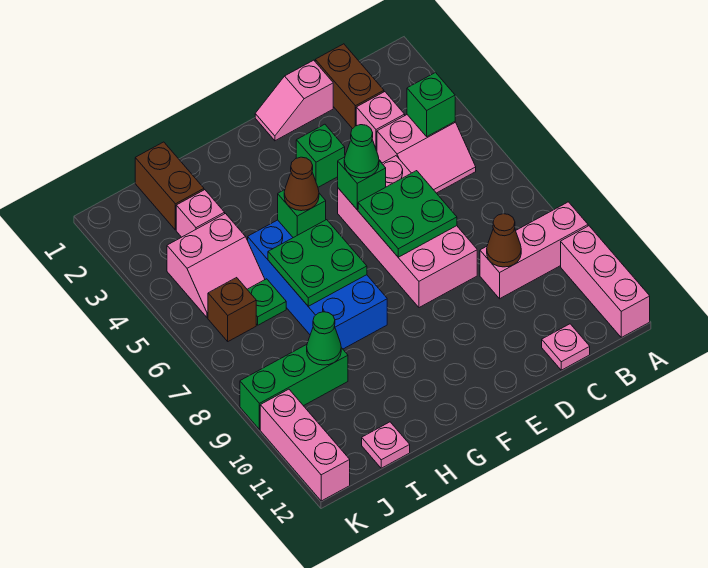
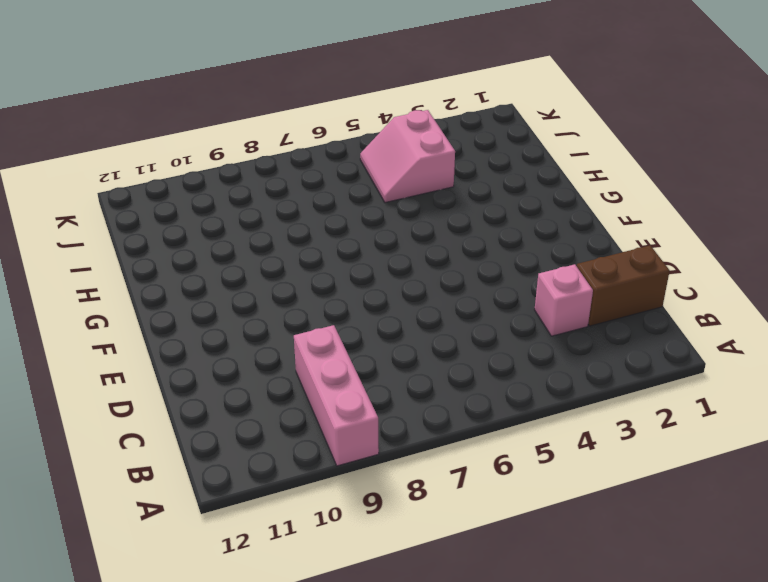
none -> pink 1x3 brick [561,226,650,337]
none -> pink 2x2 slope [377,115,476,193]
none -> pink 1x1 plate [542,324,590,370]

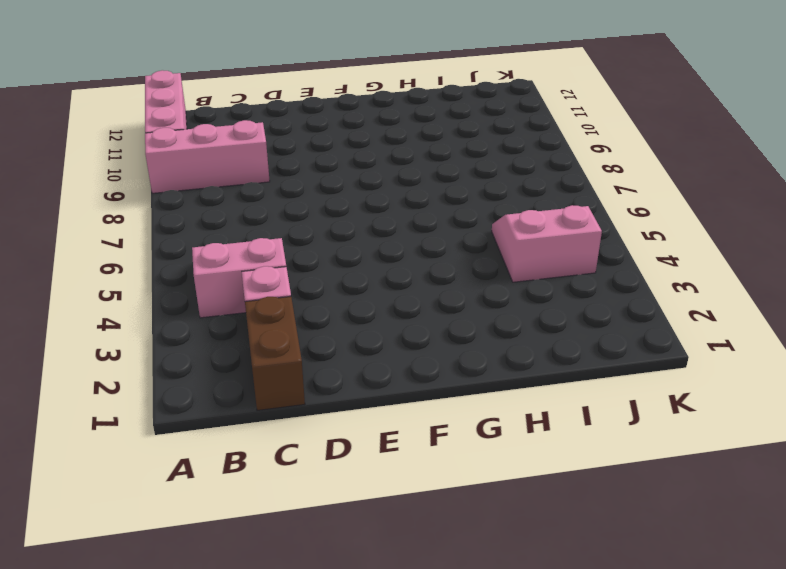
none -> pink 1x1 plate [542,324,590,370]
none -> pink 1x2 slope [255,60,333,141]
none -> pink 2x4 brick [338,156,477,308]

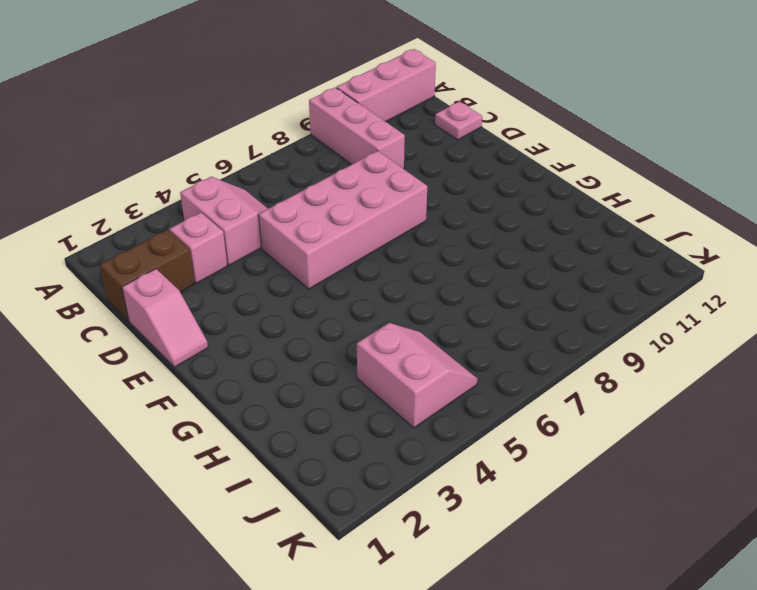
none -> green 1x1 brick [296,124,345,187]
none -> blue 2x4 brick [248,220,387,349]
none -> brown 1x2 brick [135,142,204,230]

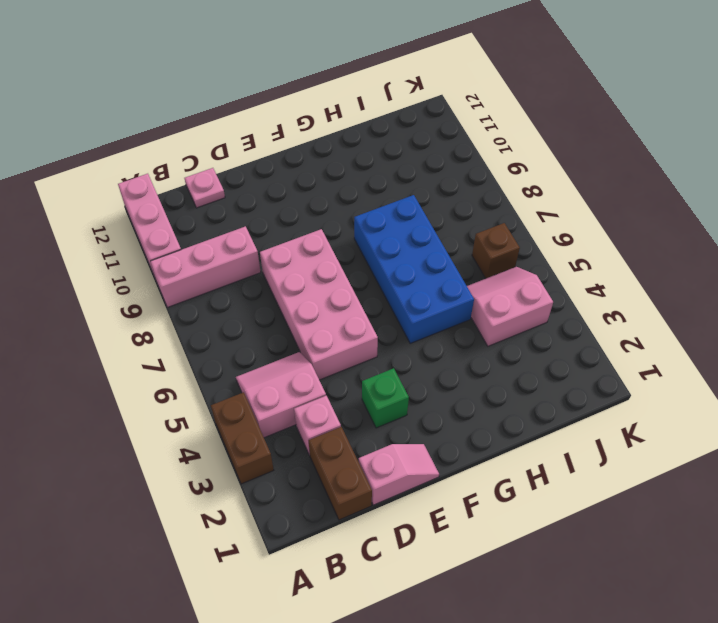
brown 1x2 brick [211,392,274,484] -> brown 1x2 brick moved to [135,142,204,230]
none -> pink 1x1 brick [176,190,225,237]
none -> green 1x1 plate [247,279,286,325]
none -> green 1x3 brick [240,344,348,430]

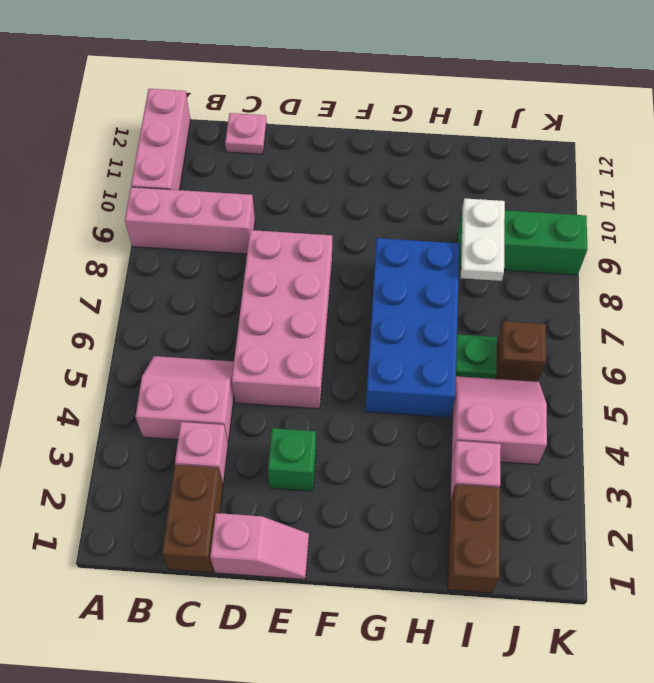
white 1x2 plate [461,198,505,281] -> green 1x1 cone [307,312,341,365]
none -> pink 1x1 plate [362,422,410,468]
none -> pink 1x3 brick [260,389,350,501]
none -> green 1x1 brick [407,72,455,136]

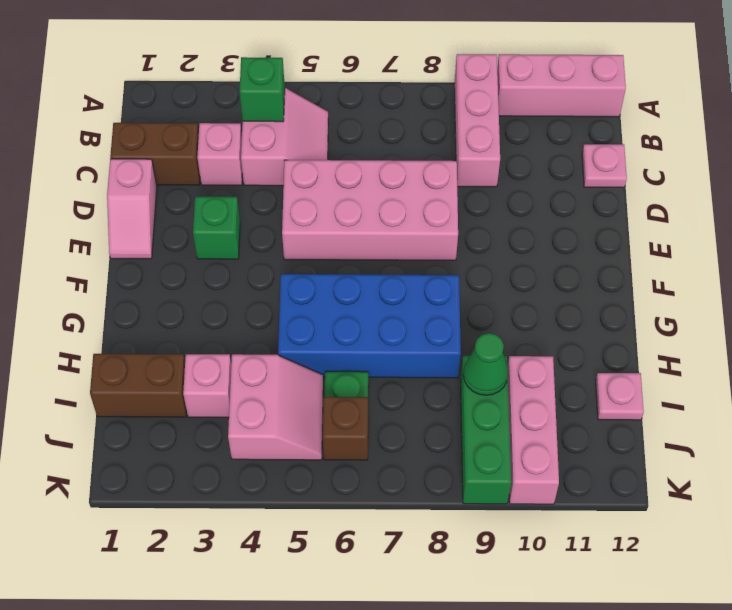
pink 1x3 brick [507,356,559,504] -> pink 1x3 brick turned to [260,389,350,501]
none -> brown 1x1 cone [487,214,521,267]
none -> green 2x2 plate [358,171,457,257]
none -> green 1x1 brick [338,157,386,209]

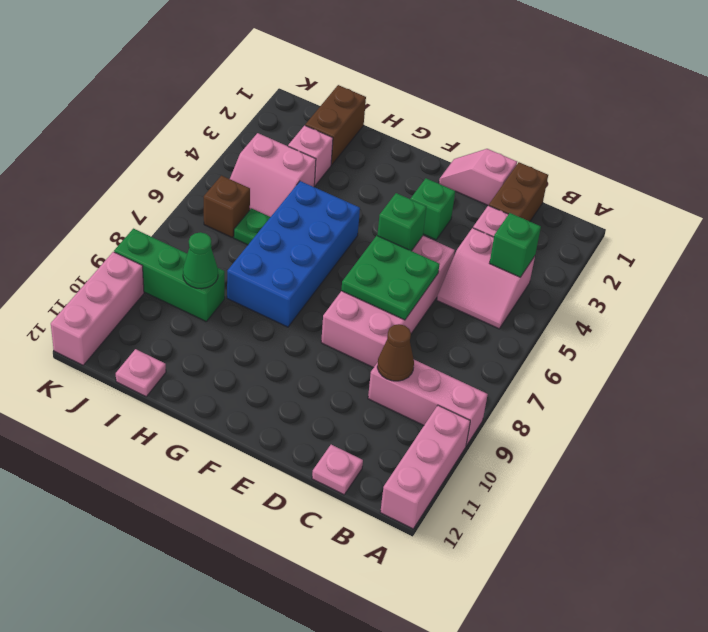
none -> green 1x1 brick [278,190,326,238]
none -> green 2x2 plate [268,220,367,306]
none -> green 1x1 cone [344,125,379,178]

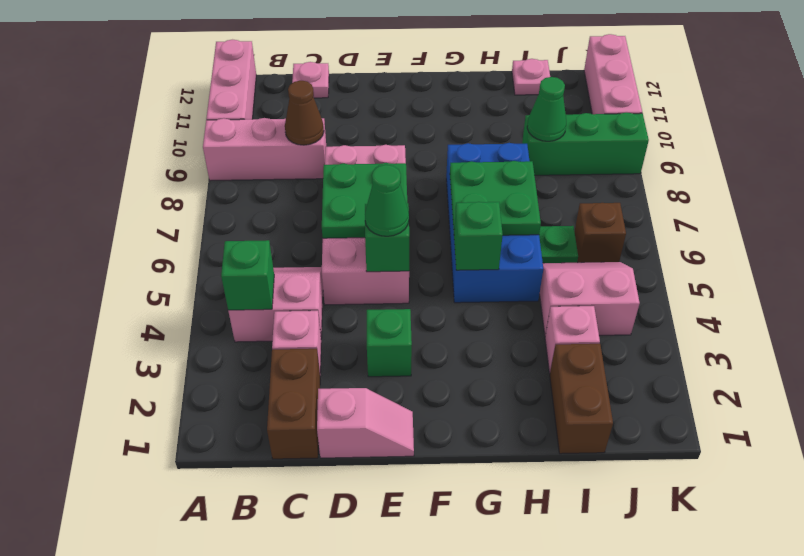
none -> brown 1x1 cone [284,157,319,211]

